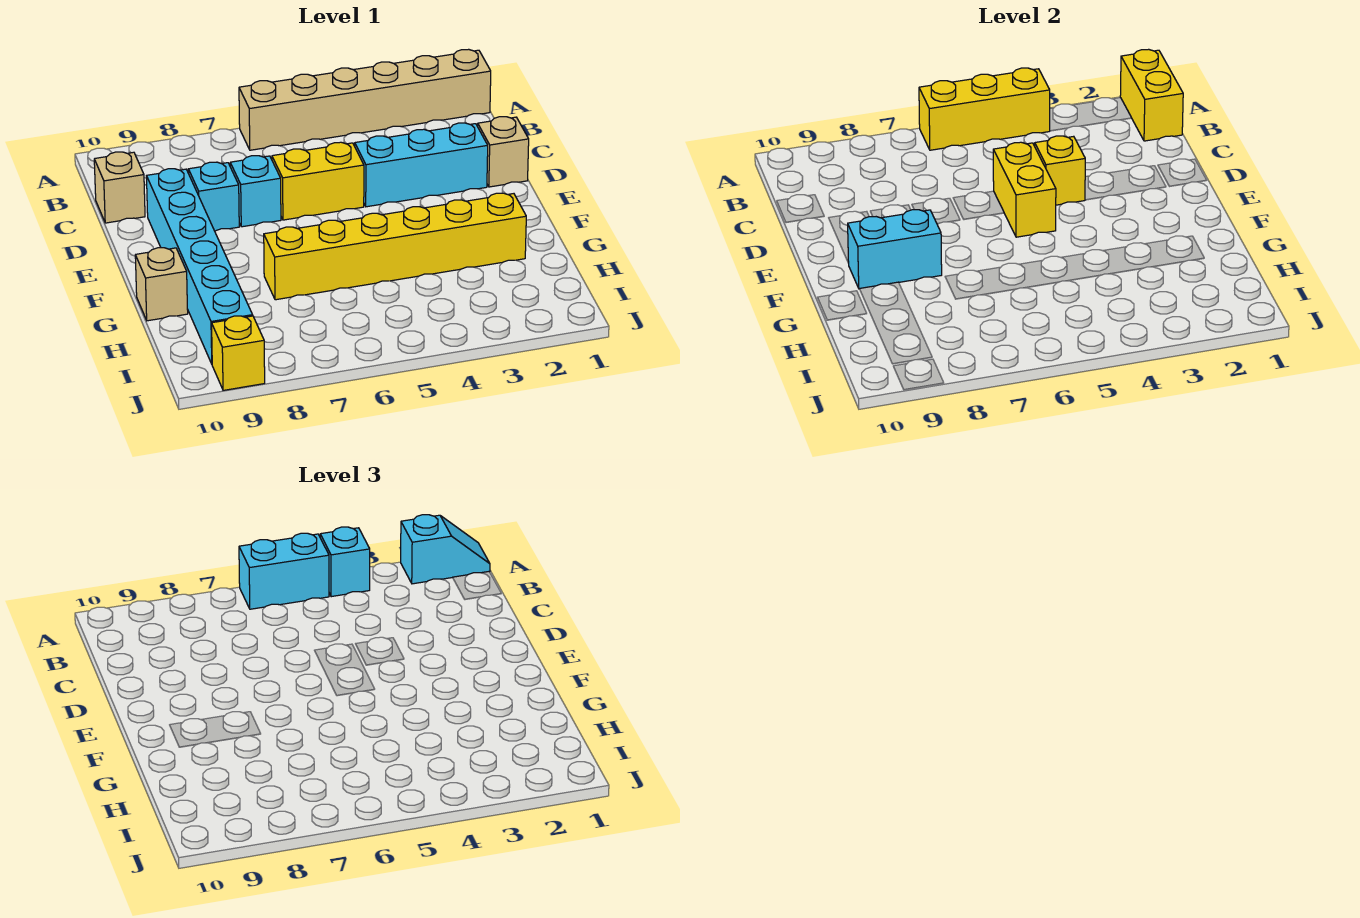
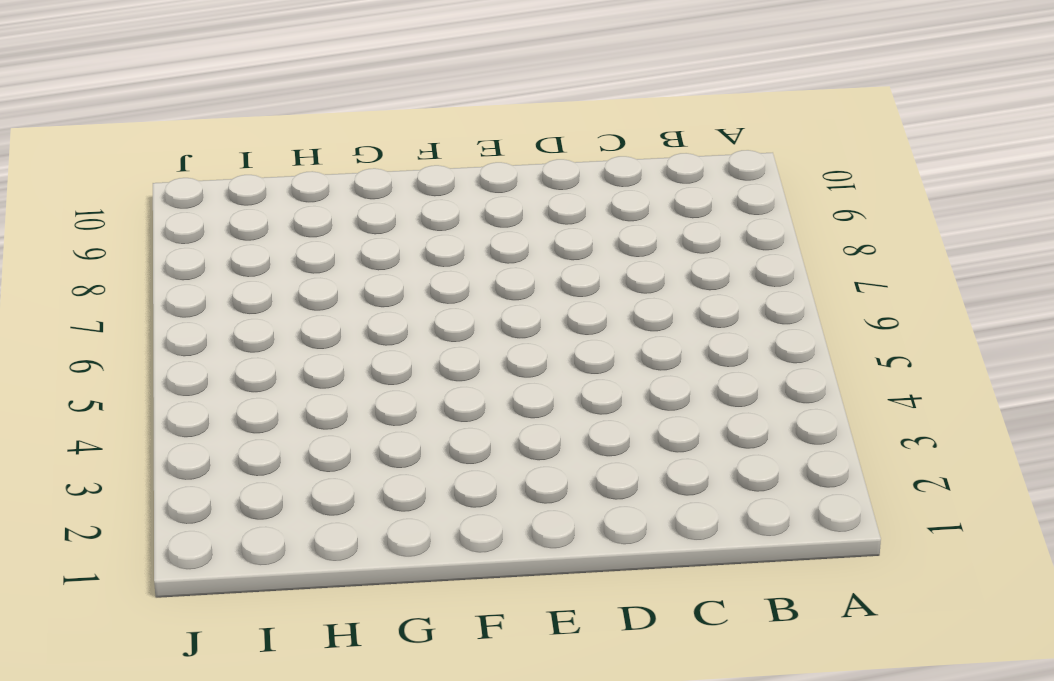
none -> tan 1x6 brick [239,49,491,150]
none -> tan 1x1 brick [94,152,145,223]
none -> tan 1x1 brick [478,117,529,187]

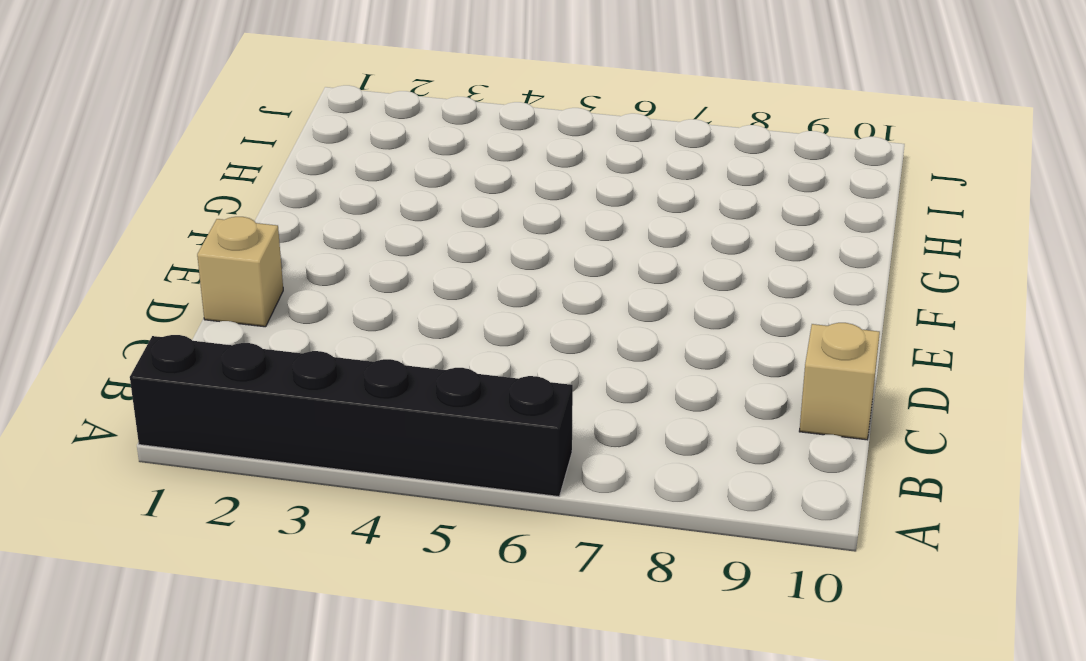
black 1x6 brick [130,335,573,497] -> tan 1x6 brick [239,49,491,150]
none -> cyan 1x3 brick [355,123,488,207]
none -> yellow 1x2 brick [272,142,364,220]
none -> cyan 1x1 brick [230,156,281,227]

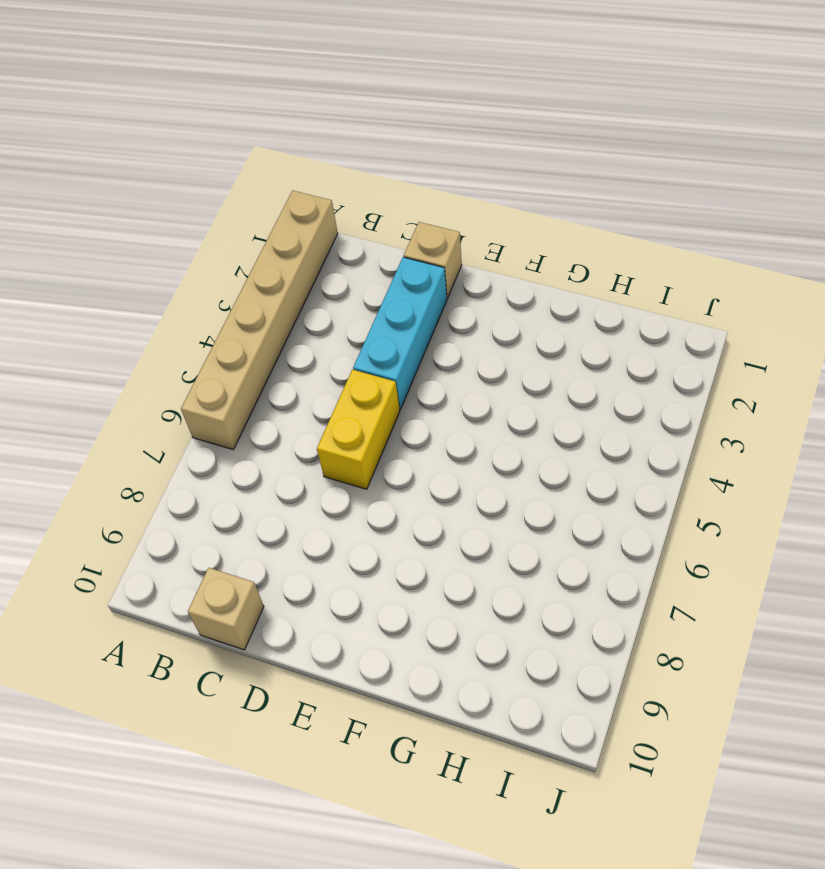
none -> cyan 1x1 brick [230,156,281,227]
none -> cyan 1x1 brick [188,162,239,231]
none -> cyan 1x6 brick [147,169,253,364]

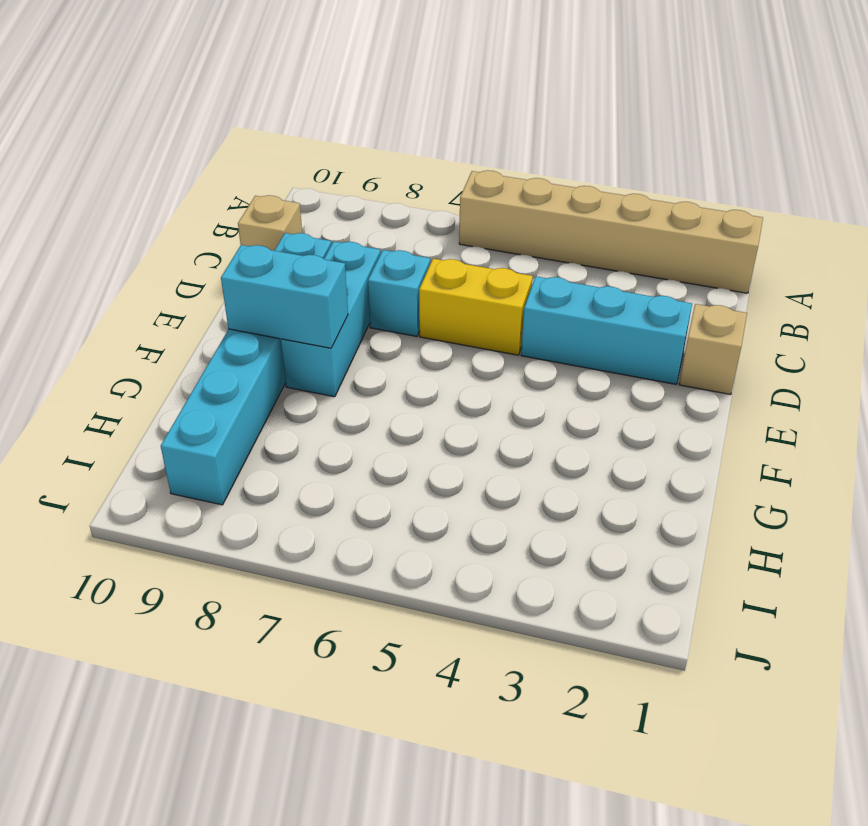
cyan 1x3 brick [281,241,381,397] -> cyan 1x1 brick [188,162,239,231]
none -> yellow 1x6 brick [264,193,526,300]
none -> tan 1x1 brick [135,248,188,321]
none -> yellow 1x1 brick [212,316,265,390]

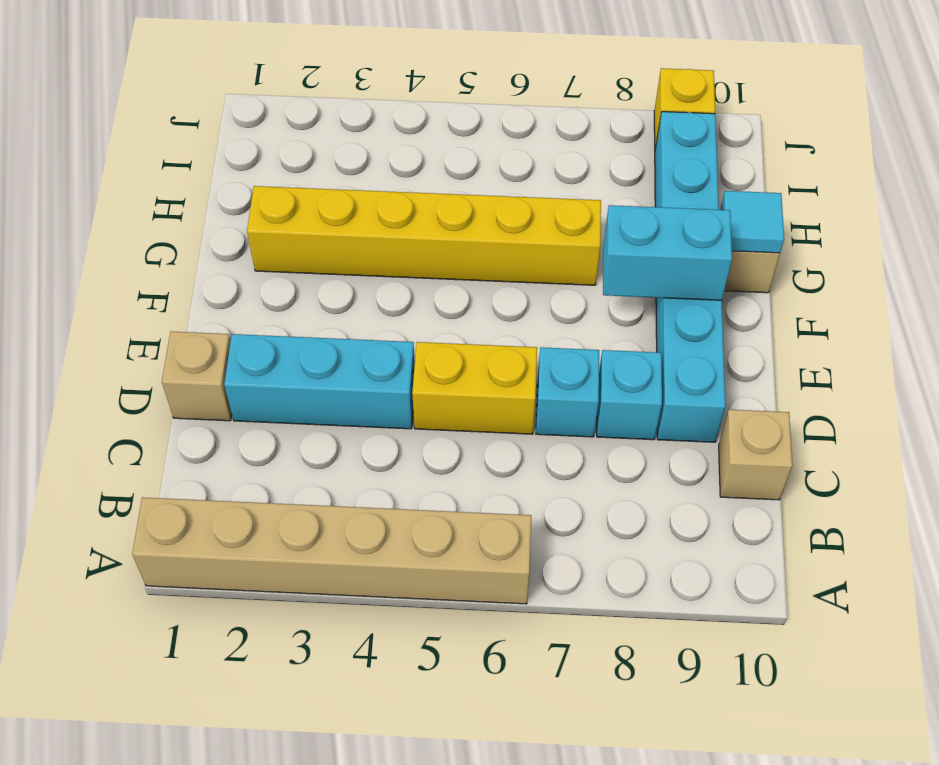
cyan 1x1 tile [722,191,784,253] -> none
none -> yellow 1x2 brick [1120,49,1183,141]
none -> yellow 1x3 brick [919,68,1050,150]
none -> yellow 1x1 brick [1035,136,1085,205]

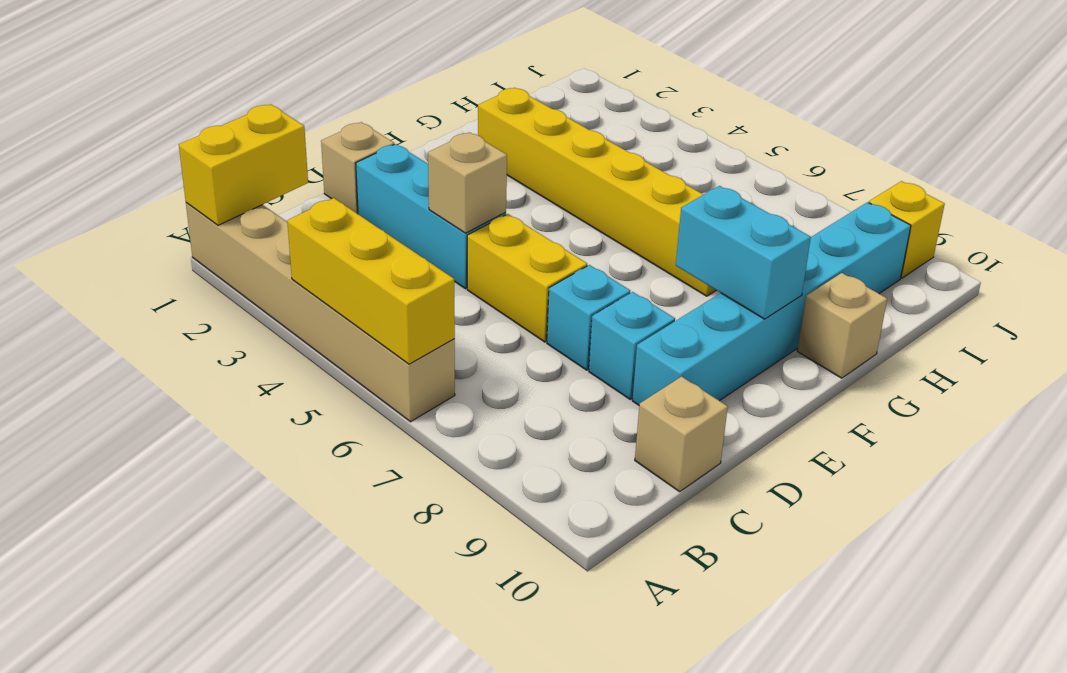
tan 1x1 brick [428,132,507,233] -> yellow 1x1 brick [1035,136,1085,205]
none -> yellow 1x2 brick [993,142,1056,237]
none -> cyan 1x2 slope [401,515,490,584]
none -> cyan 1x1 brick [320,527,370,597]

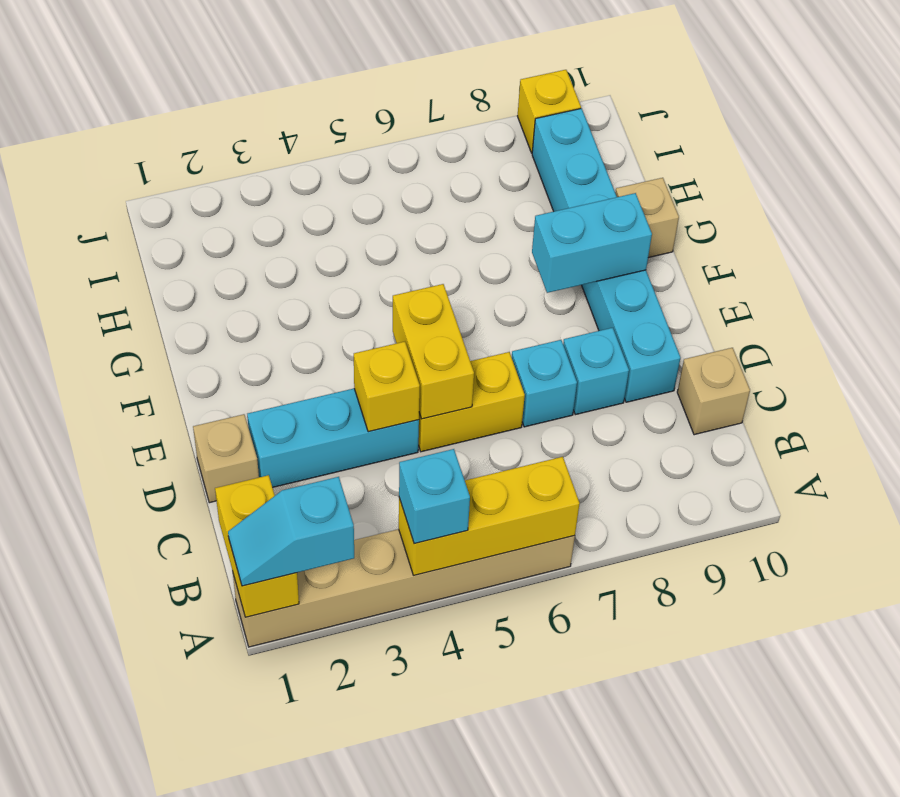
none -> yellow 1x6 brick [264,193,526,300]
none -> cyan 1x2 brick [239,533,329,609]

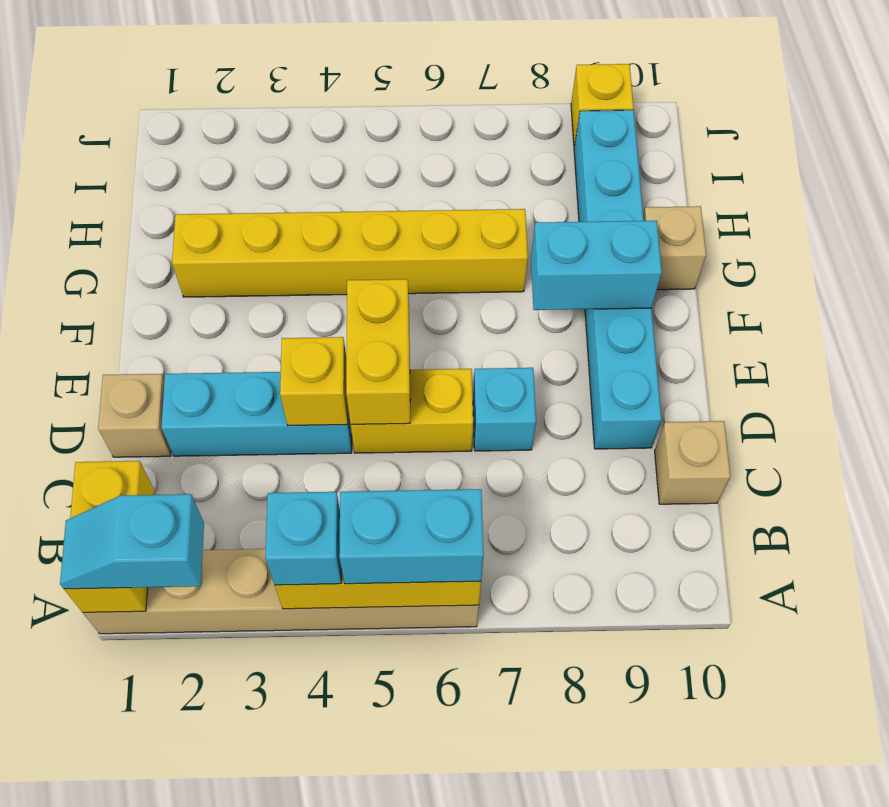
none -> cyan 1x1 brick [188,162,239,231]

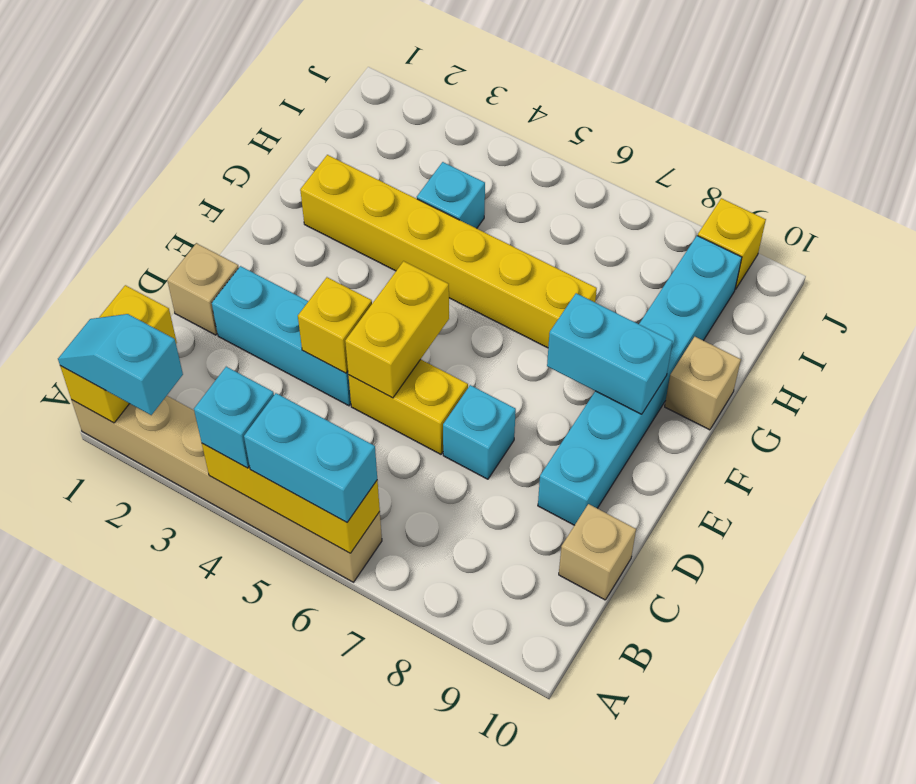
cyan 1x1 brick [417,162,485,228] -> cyan 1x1 brick moved to [188,162,239,231]

